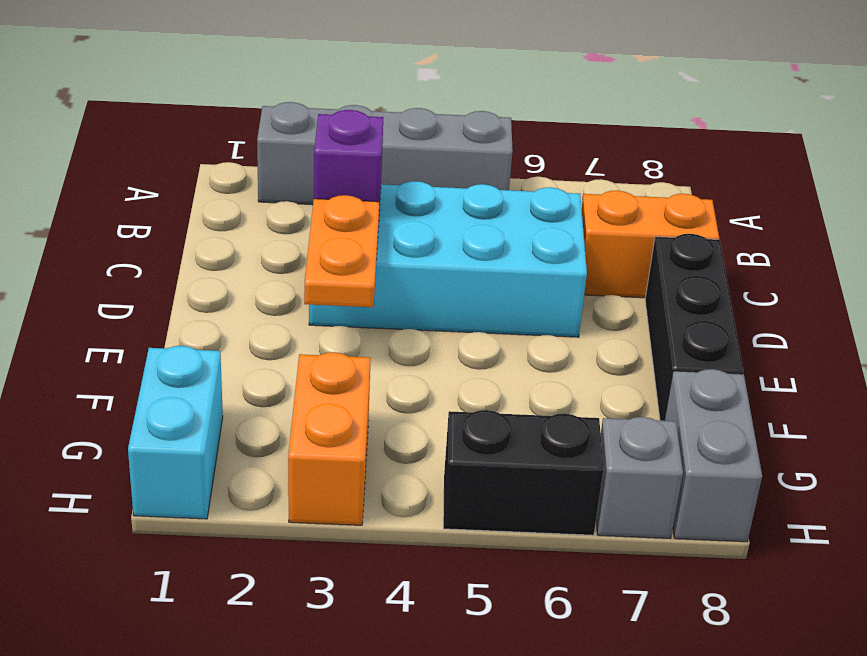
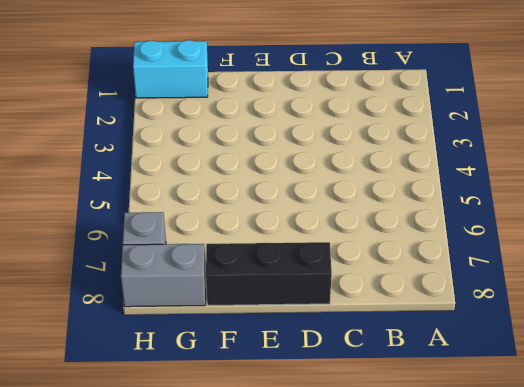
none -> grey 1x4 brick [257,102,513,205]
none -> cyan 2x4 brick [309,181,587,337]

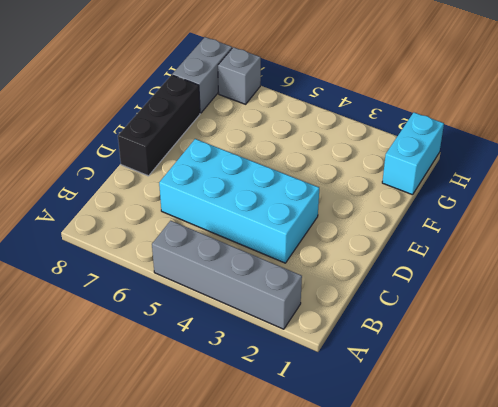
none -> orange 1x2 brick [582,191,719,298]
none -> orange 1x2 brick [288,352,371,525]

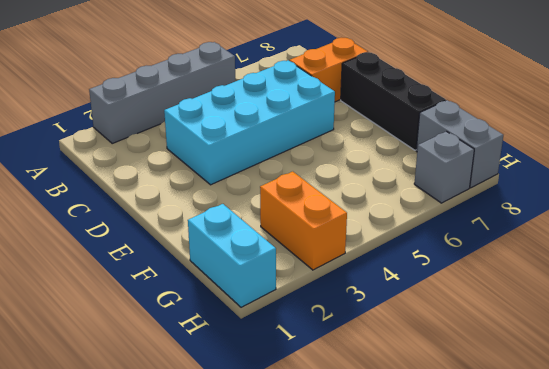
none -> black 1x2 brick [443,410,604,535]
none -> purple 1x1 brick [314,110,383,210]

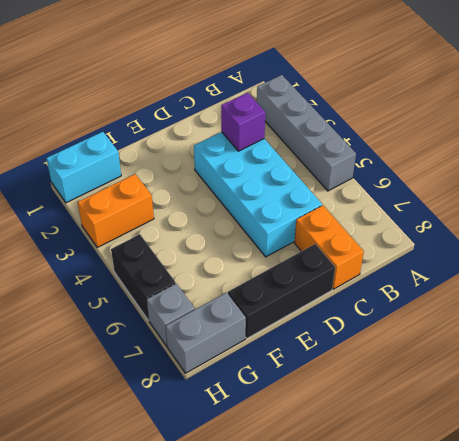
none -> orange 1x2 plate [304,195,379,307]

